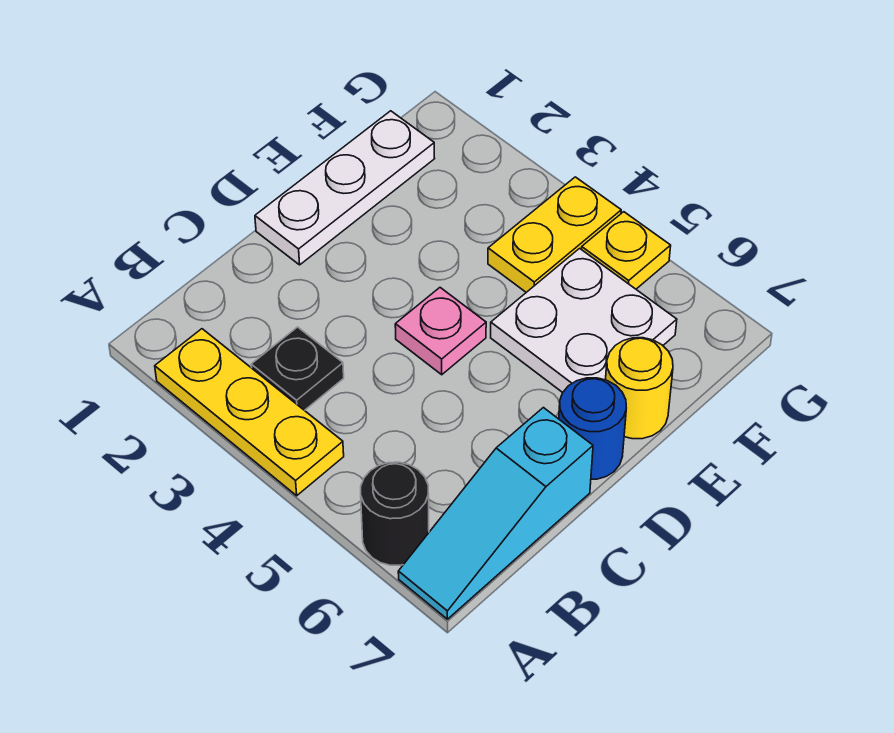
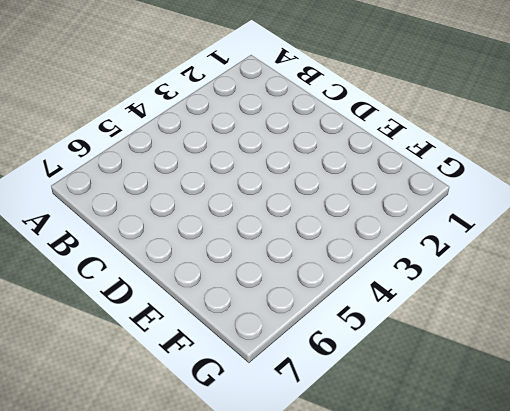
none -> yellow 1x3 plate [155,329,344,496]
none -> black 1x1 round brick [361,462,429,565]

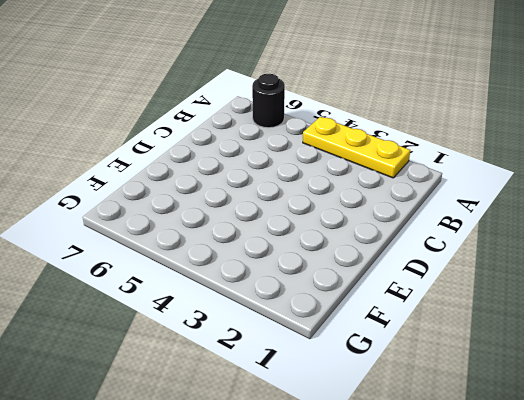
none -> cyan 1x3 slope [398,408,593,619]
none -> black 1x1 plate [251,327,344,410]

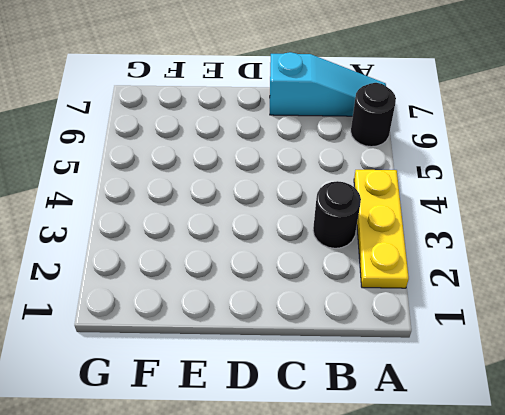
black 1x1 round brick [313,181,361,248] -> black 1x1 plate [251,327,344,410]
none -> white 1x3 plate [255,111,435,265]
none -> pink 1x1 plate [395,288,486,375]

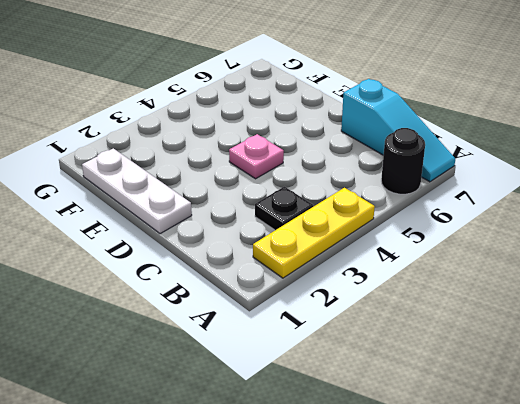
none -> blue 1x1 round brick [559,378,626,479]
none -> white 2x2 plate [491,248,677,393]

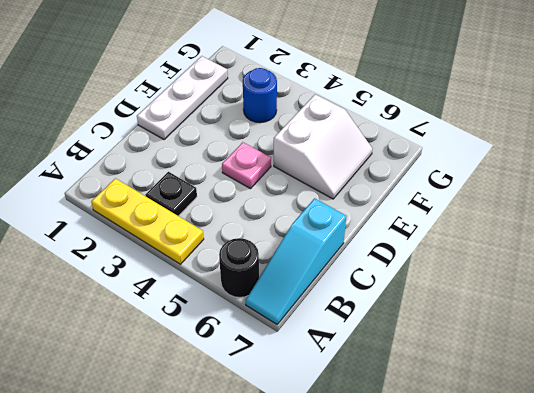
white 2x2 slope [274,94,372,199] -> white 2x2 plate [491,248,677,393]
blue 1x1 round brick [243,68,277,123] -> blue 1x1 round brick moved to [559,378,626,479]
none -> yellow 1x1 round brick [606,338,673,439]
none -> yellow 1x2 plate [488,177,621,292]

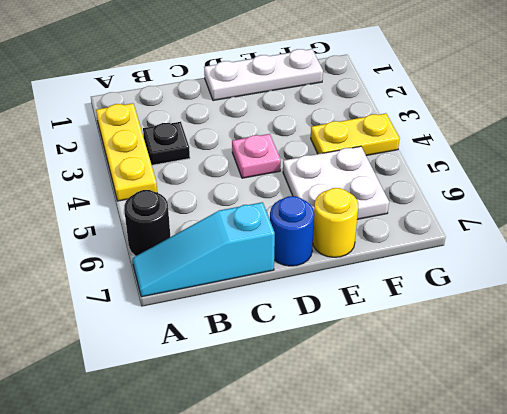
none -> yellow 1x1 plate [582,212,671,289]

